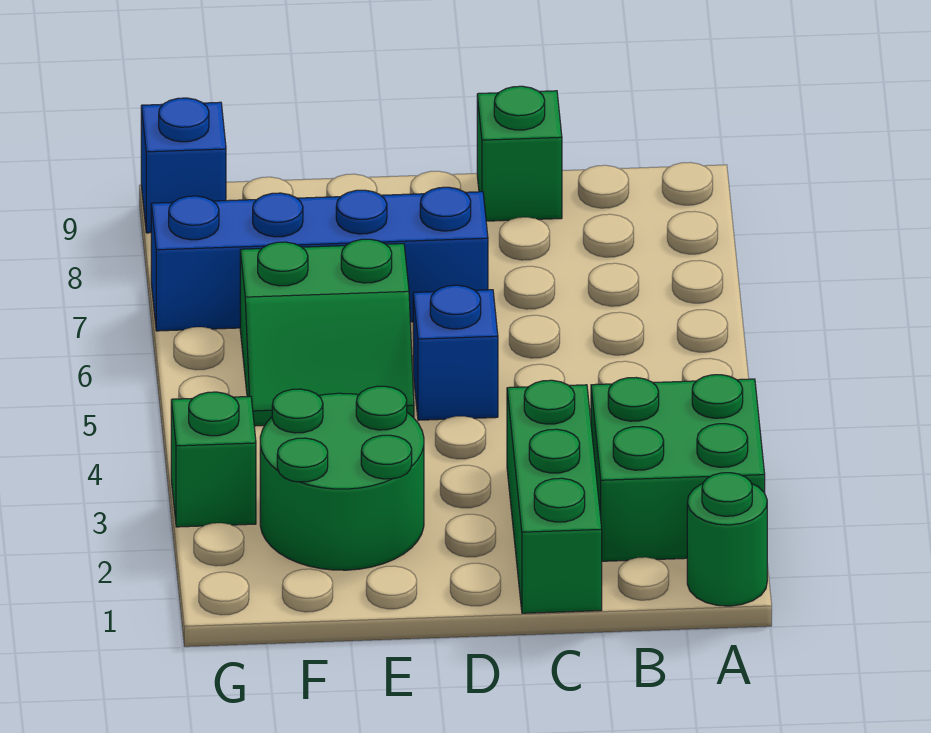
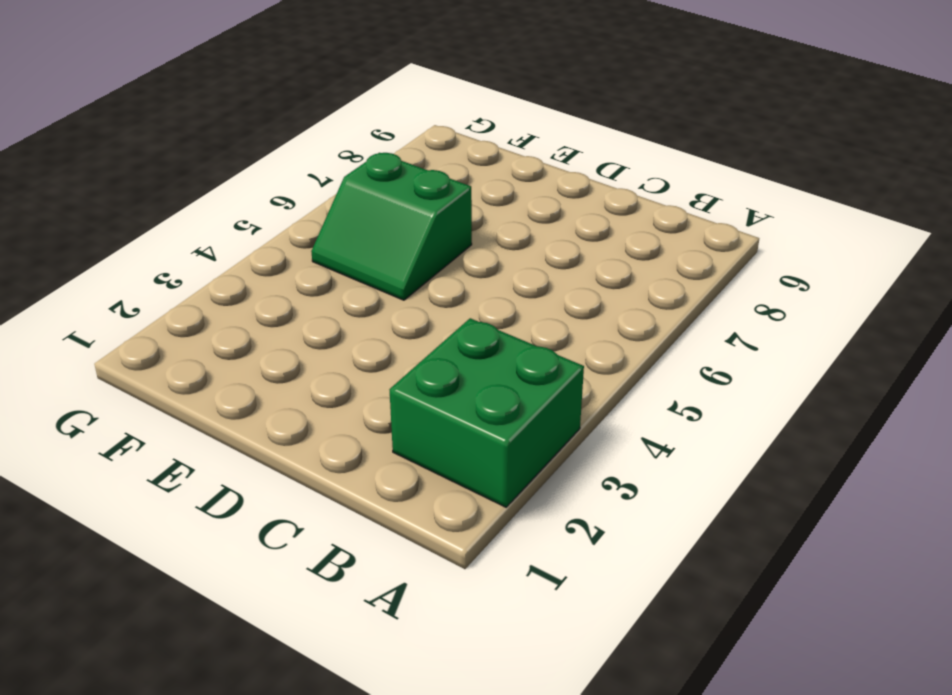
none -> green 1x1 round brick [687,473,767,606]
none -> green 1x3 brick [507,380,602,613]

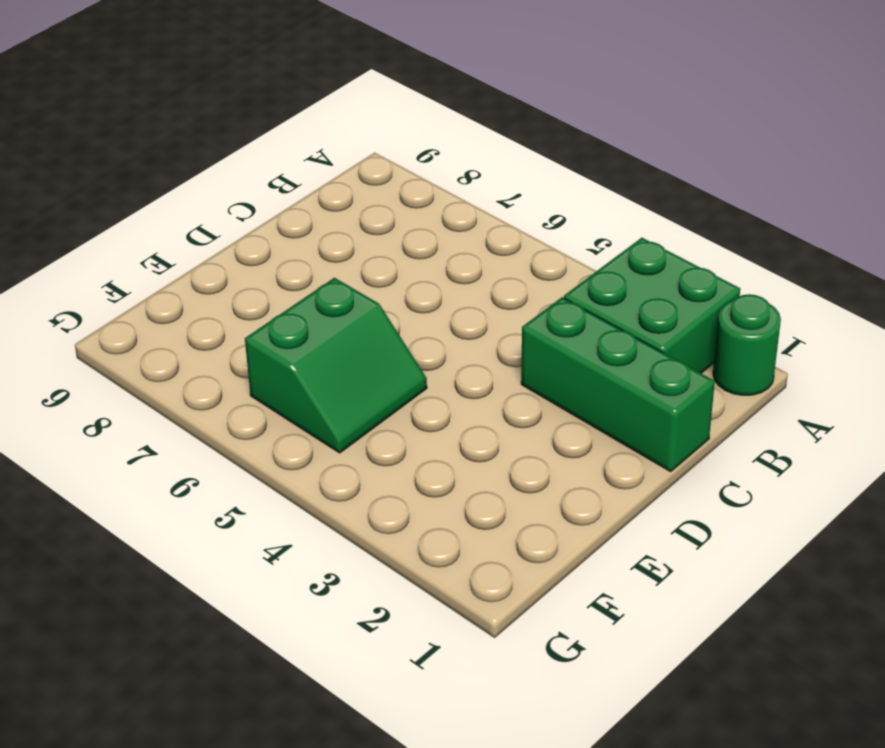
none -> green 1x1 brick [477,86,562,221]
none -> blue 1x1 brick [413,285,498,420]

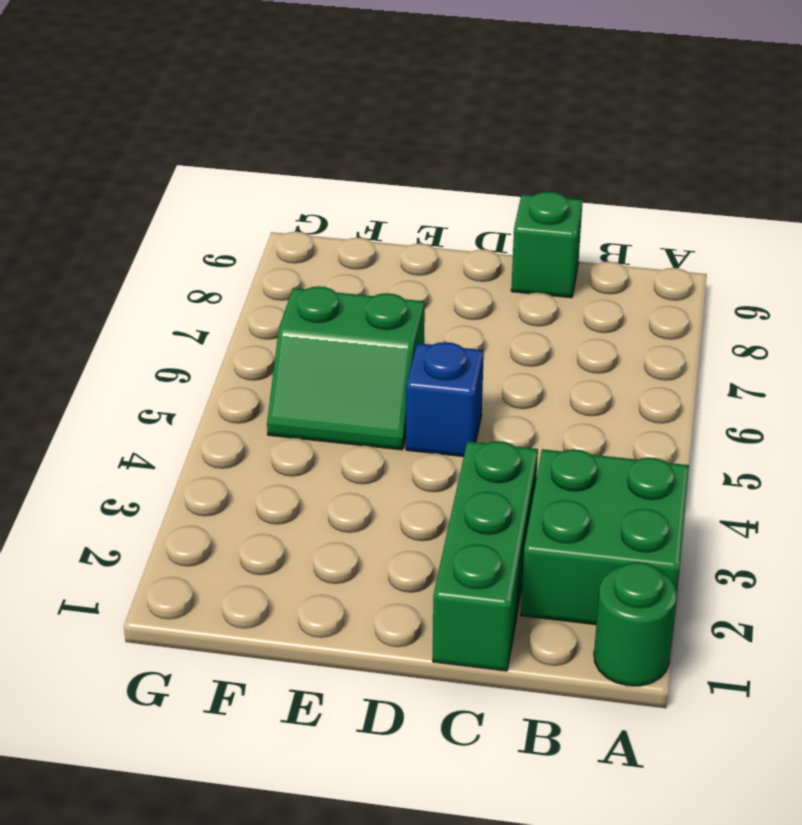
none -> blue 1x4 brick [151,187,488,331]
none -> green 2x2 round brick [260,386,424,570]

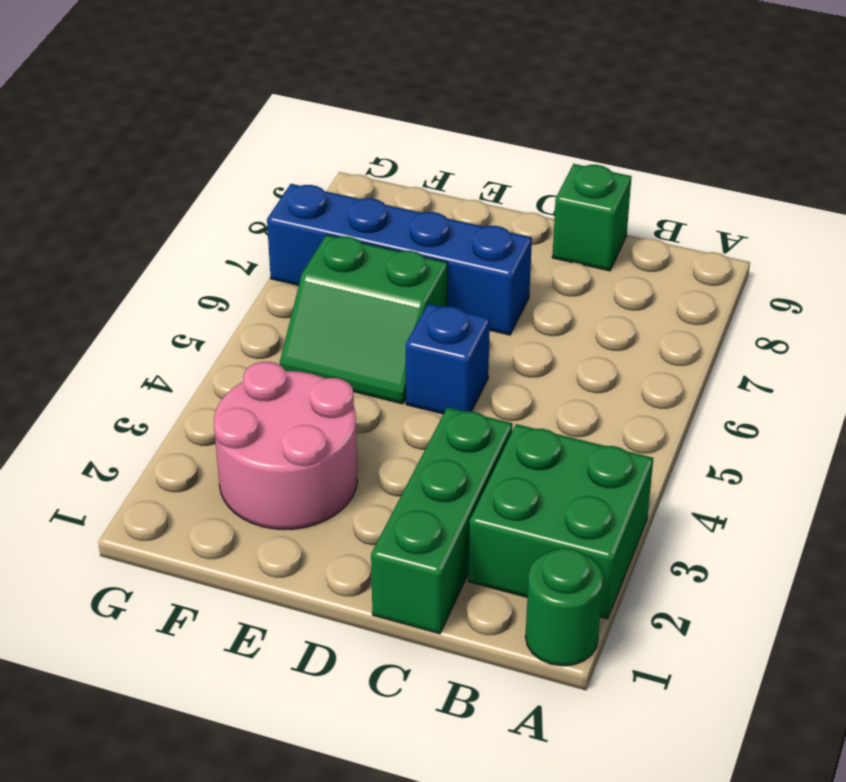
pink 2x2 round brick [214,362,358,530] -> green 2x2 round brick [260,386,424,570]
none -> green 1x1 brick [171,392,256,527]
none -> blue 1x1 brick [141,98,226,233]

